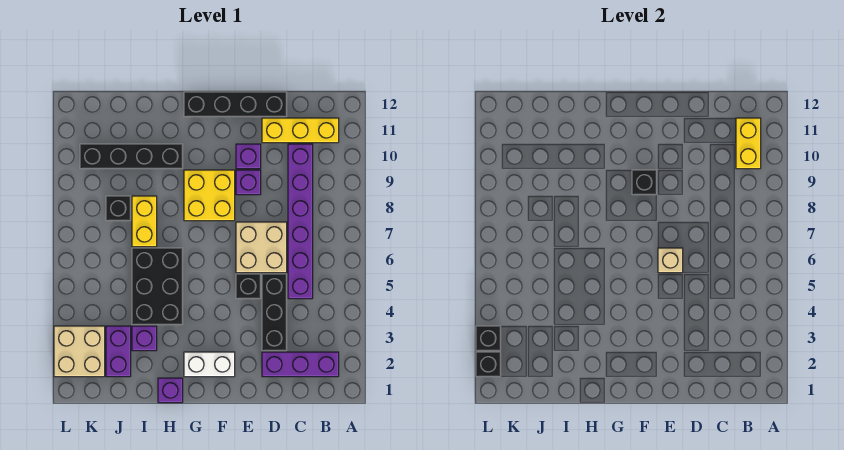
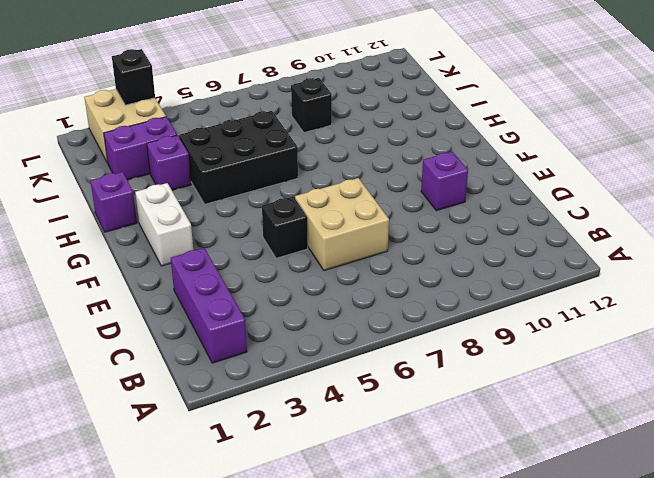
none -> yellow 1x3 brick [262,118,339,143]
none -> purple 1x6 brick [288,144,313,299]
none -> black 1x3 brick [262,274,287,351]

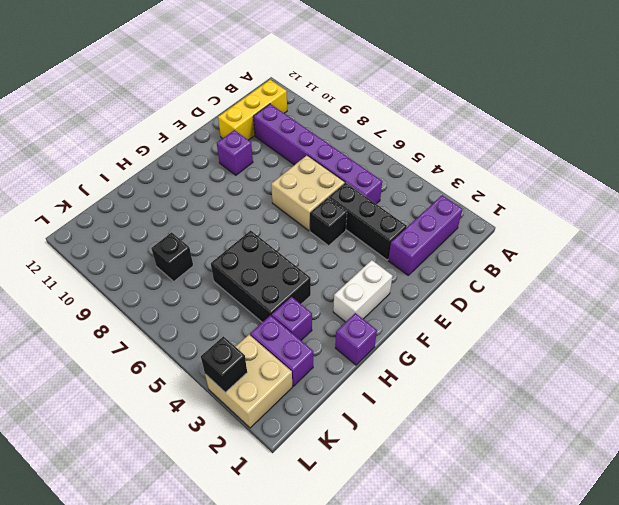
none -> black 1x4 brick [184,92,287,117]
none -> purple 1x1 brick [236,170,261,195]
none -> yellow 2x2 brick [184,170,235,221]

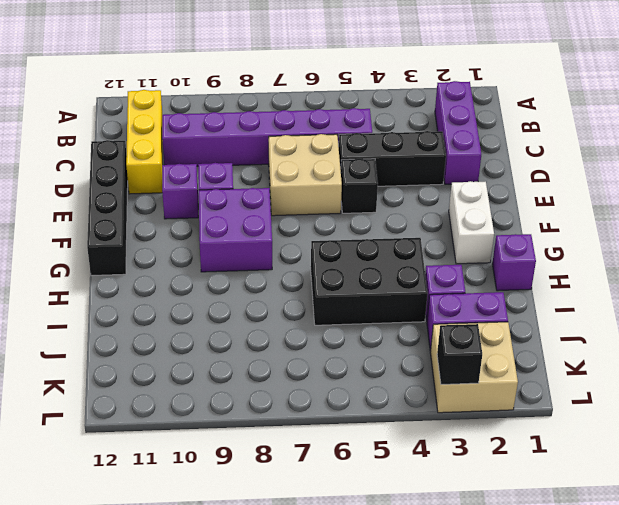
purple 2x2 brick [199,188,272,272] -> yellow 2x2 brick [184,170,235,221]
none -> black 1x4 brick [80,144,183,169]
none -> yellow 1x2 brick [132,196,157,247]
none -> black 1x1 brick [106,196,131,221]

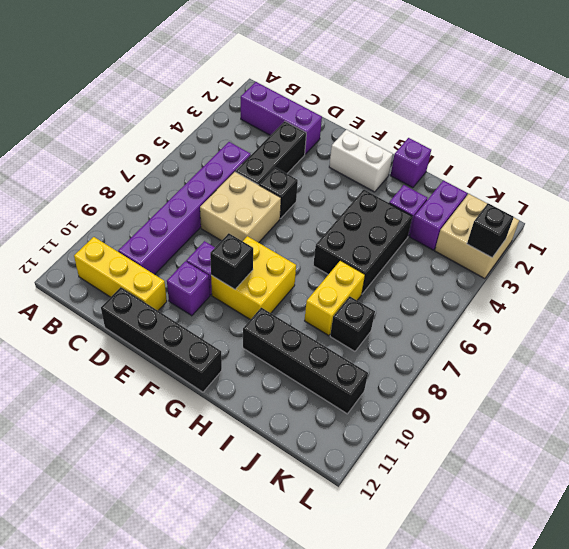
none -> yellow 1x2 brick [736,118,761,169]
none -> tan 1x1 brick [658,248,683,273]
none -> black 1x1 brick [476,352,501,377]

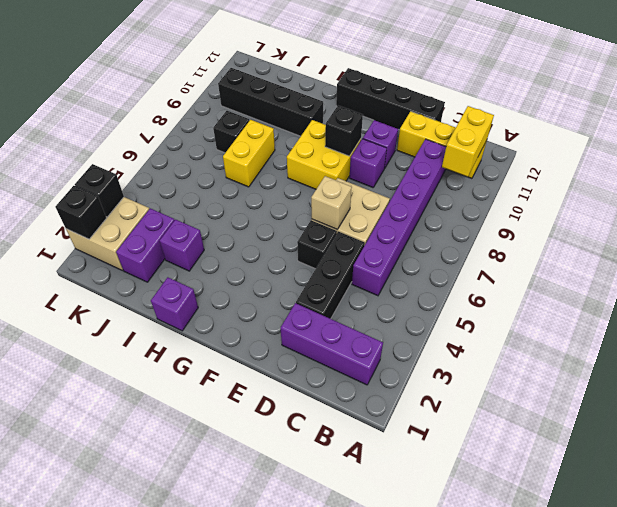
none -> white 1x2 brick [184,352,235,377]
none -> black 2x3 brick [132,248,183,325]

